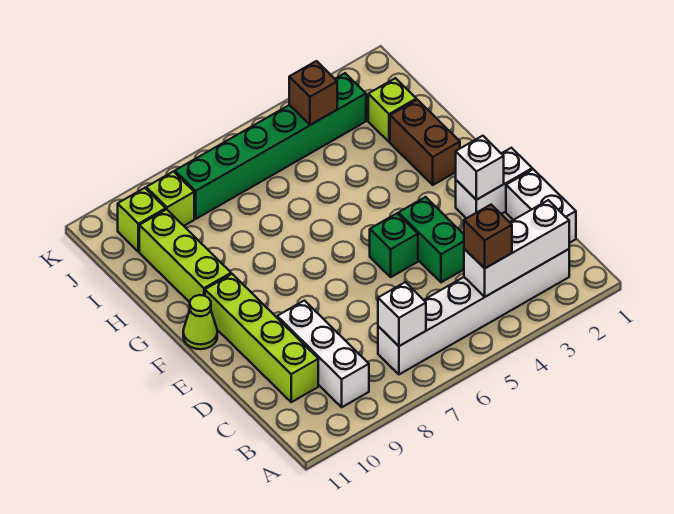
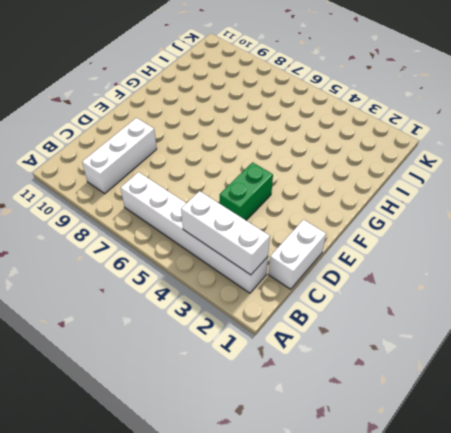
none -> lime 1x4 brick [205,274,318,402]
none -> white 1x2 brick [456,148,532,218]
none -> green 1x1 brick [370,214,418,277]

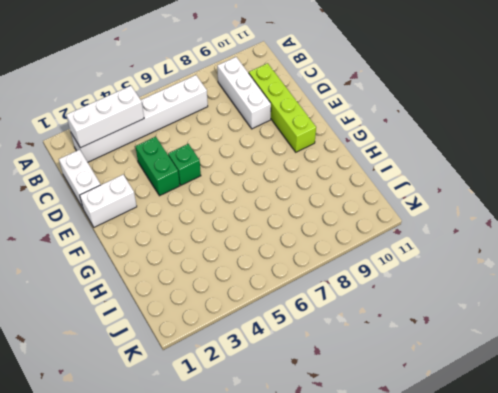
none -> lime 1x1 cone [183,295,217,349]
none -> brown 1x2 brick [390,100,460,185]
none -> lime 1x3 brick [139,209,231,302]

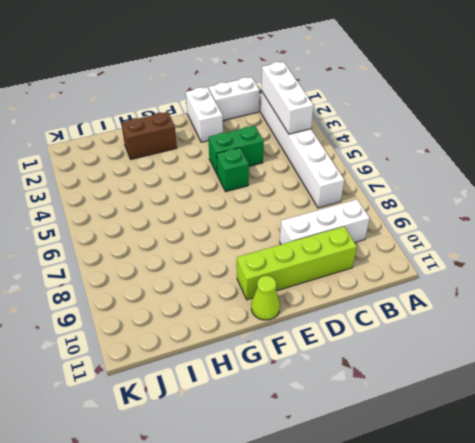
none -> lime 1x3 brick [139,209,231,302]
none -> lime 1x1 brick [368,78,416,142]
none -> green 1x6 brick [175,73,366,219]

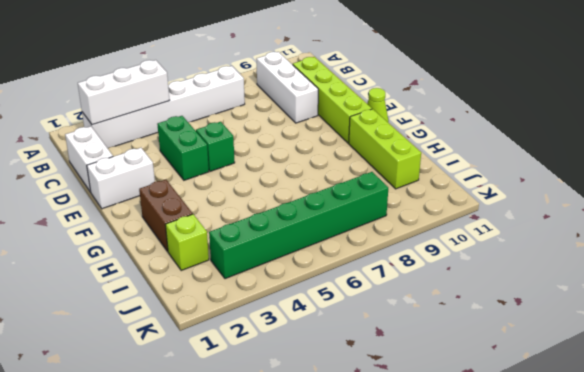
none -> lime 1x1 brick [146,172,194,226]
none -> lime 1x1 brick [118,188,166,252]
none -> white 1x1 brick [378,282,426,346]

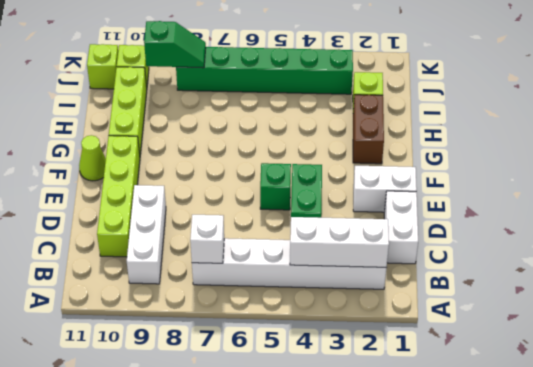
green 1x2 slope [144,21,206,68] -> none
lime 1x1 brick [87,44,118,89] -> lime 1x1 brick moved to [146,172,194,226]
none -> white 1x1 brick [456,136,504,200]
none -> brown 1x1 brick [289,61,337,125]
none -> brown 1x1 brick [464,205,512,268]

